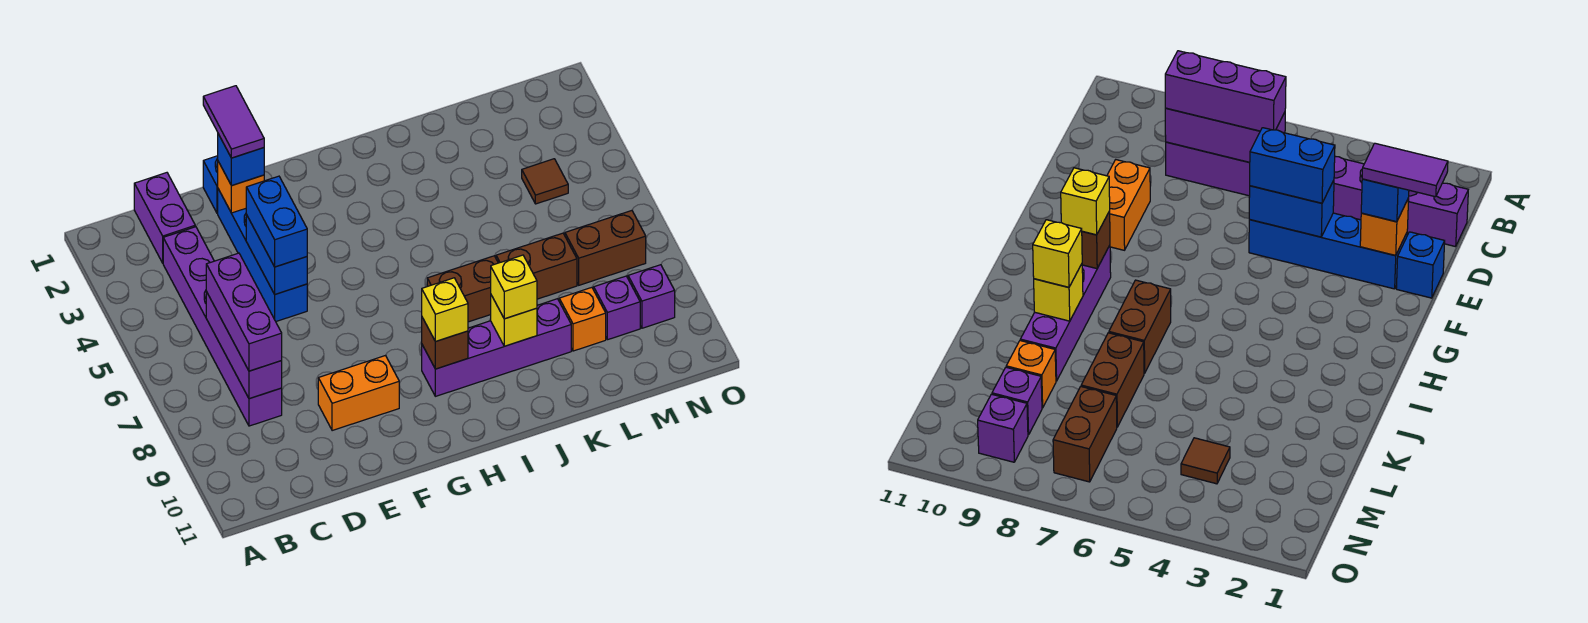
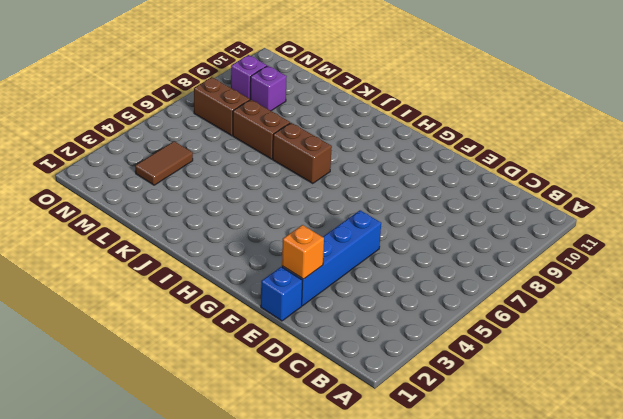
brown 1x2 tile [135,141,193,185] -> brown 1x1 tile [522,159,568,204]
none -> purple 1x2 brick [134,173,195,263]
none -> purple 1x6 brick [163,227,282,426]
none -> orange 1x2 brick [318,355,399,431]

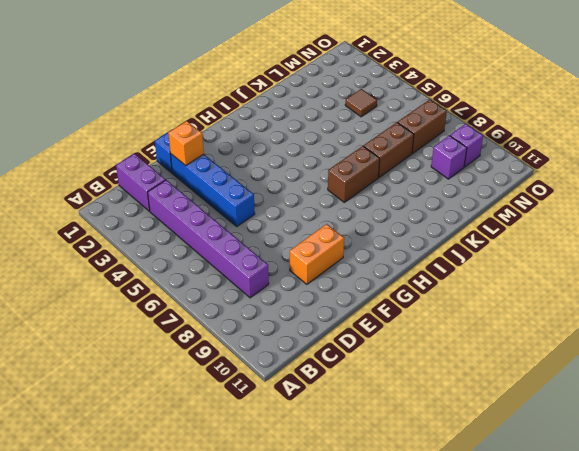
none -> purple 1x4 brick [422,299,571,396]
none -> orange 1x1 brick [559,288,606,351]
none -> purple 1x3 brick [206,292,282,399]

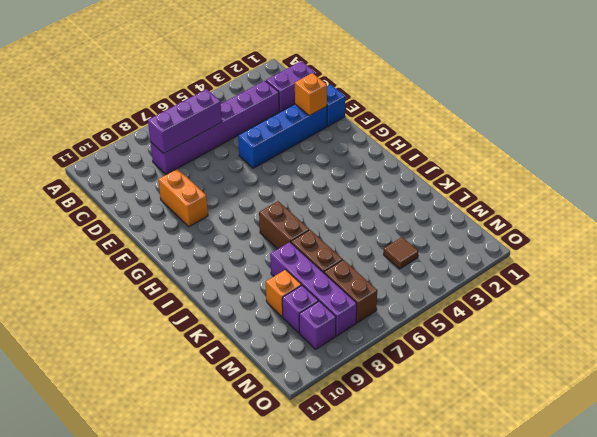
purple 1x4 brick [270,242,357,336] -> purple 1x4 brick moved to [422,299,571,396]
none -> blue 1x2 brick [246,215,307,294]
none -> brown 1x1 brick [422,318,468,369]
none -> yellow 1x1 brick [491,295,537,346]

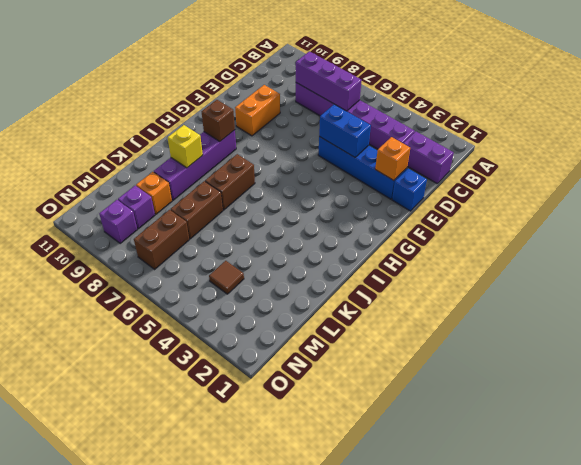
none -> purple 1x3 brick [206,253,282,371]
none -> blue 1x1 brick [218,134,264,186]
none -> blue 1x2 brick [246,176,307,267]

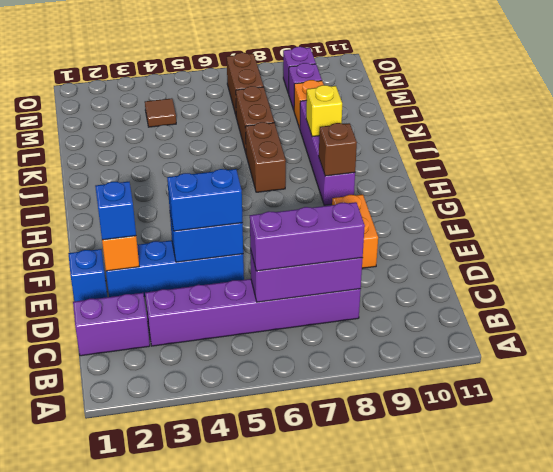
none -> yellow 1x1 brick [422,278,468,342]
none -> yellow 1x1 brick [491,255,537,319]
none -> purple 1x2 tile [203,86,264,158]

